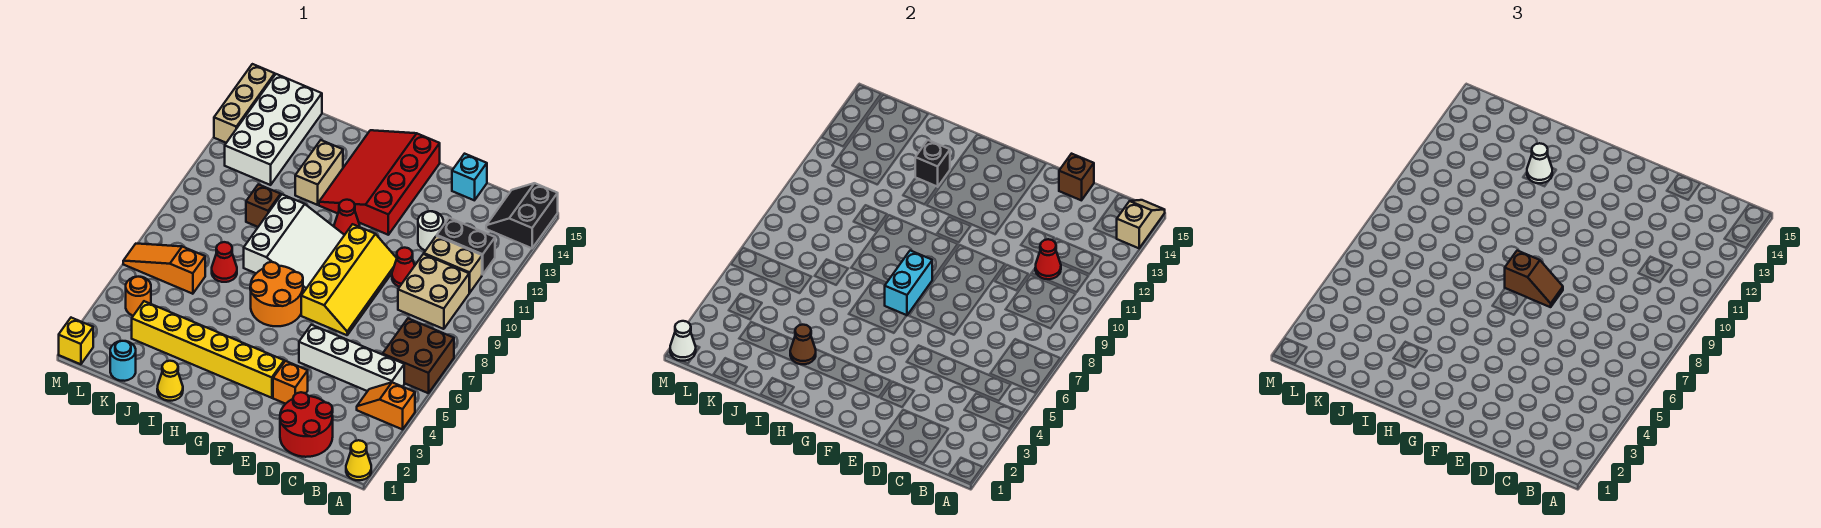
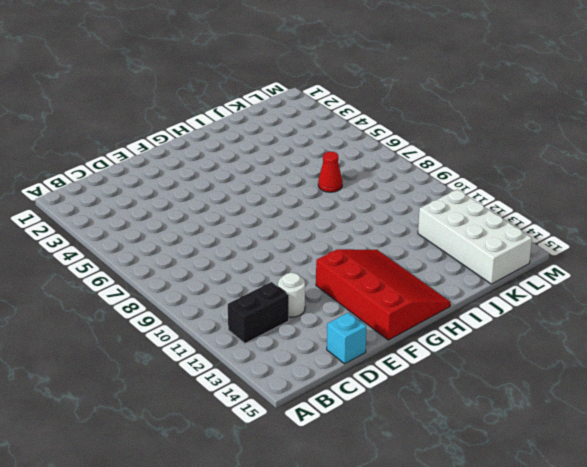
none -> yellow 1x1 cone [346,440,371,480]
none -> orange 1x2 slope [357,382,415,429]
none -> brown 2x2 brick [383,318,454,393]
none -> black 2x2 slope [486,183,558,248]

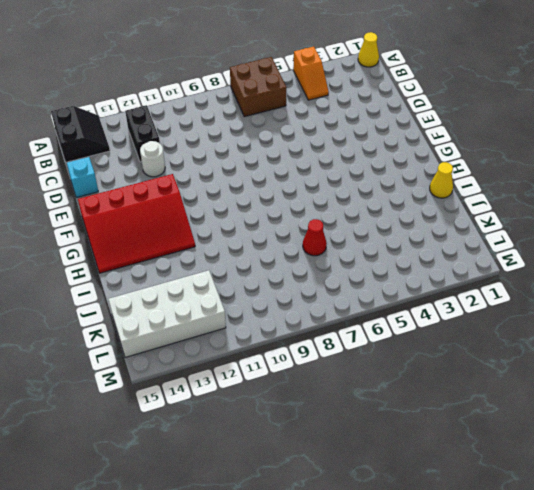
black 2x2 slope [51,106,110,162] -> black 2x2 slope turned to [486,183,558,248]
none -> white 1x4 brick [299,325,404,391]
none -> tan 2x2 brick [398,254,469,329]
none -> tan 1x2 brick [424,236,482,293]
none -> red 2x2 round brick [280,392,333,457]

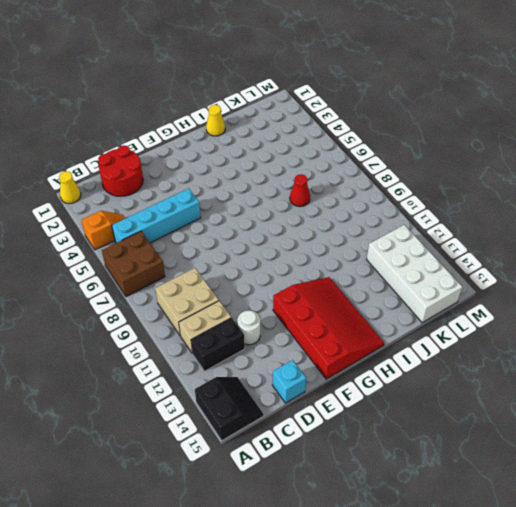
cyan 1x4 brick [112,188,201,243] -> white 1x4 brick [299,325,404,391]
none -> red 1x1 cone [392,248,415,287]
none -> orange 1x1 brick [273,361,308,404]
none -> yellow 2x4 slope [301,224,397,335]
none -> yellow 1x6 brick [132,301,284,398]

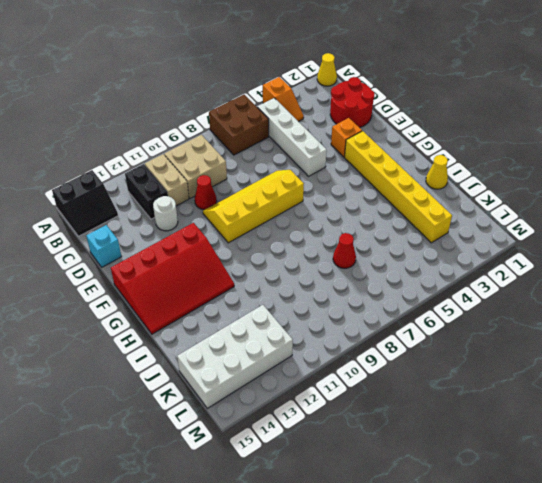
none -> orange 2x2 round brick [250,262,303,326]
none -> white 3x3 slope [244,195,344,293]
none -> red 1x1 cone [334,200,360,235]
none -> tan 1x2 brick [295,140,343,205]

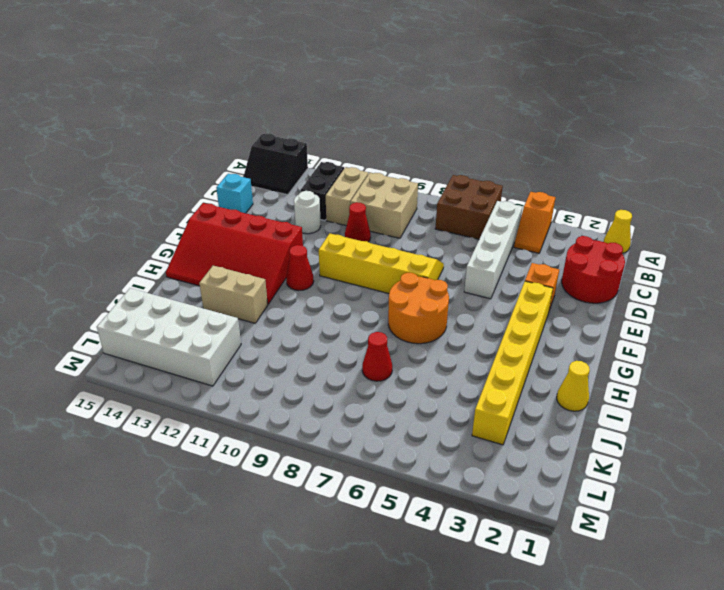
none -> white 3x3 slope [244,195,344,293]
none -> brown 1x1 brick [246,184,281,227]
none -> cyan 1x1 round brick [110,341,136,381]
none -> orange 1x3 slope [123,244,205,294]

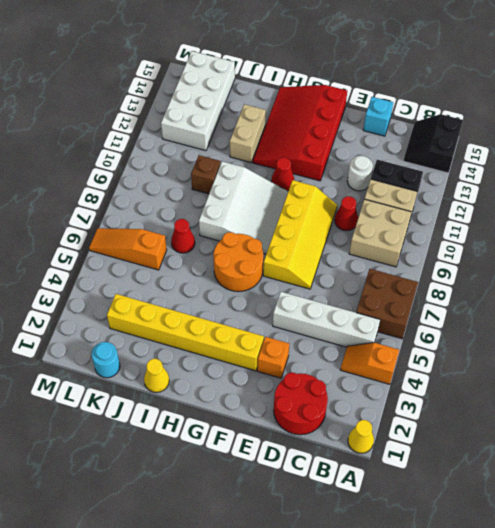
none -> orange 1x1 round brick [126,277,151,316]
none -> yellow 1x1 brick [59,318,93,364]
none -> tan 1x3 brick [214,64,275,143]
none -> tan 1x2 slope [1116,200,1165,248]

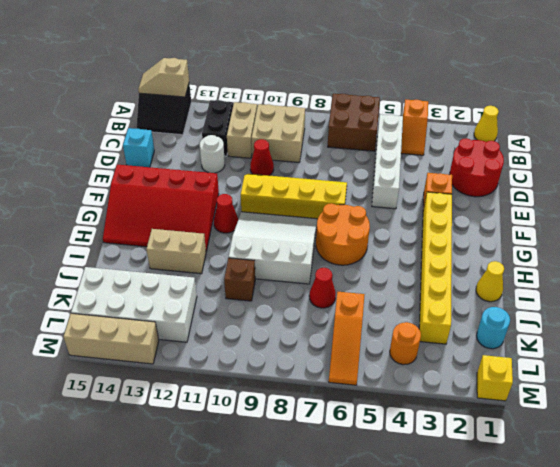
none -> red 1x1 cone [1035,239,1061,279]
none -> brown 1x1 brick [1059,154,1094,200]
none -> cyan 1x2 brick [885,251,932,315]
none -> brown 1x1 cone [790,325,816,364]

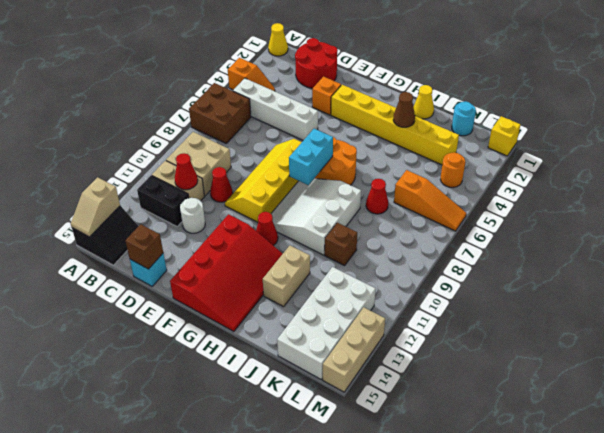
none -> black 1x1 brick [915,140,950,187]
none -> white 1x1 cone [670,321,696,361]
none -> brown 1x2 slope [1505,251,1563,307]
none -> white 1x1 cone [1527,143,1552,183]

